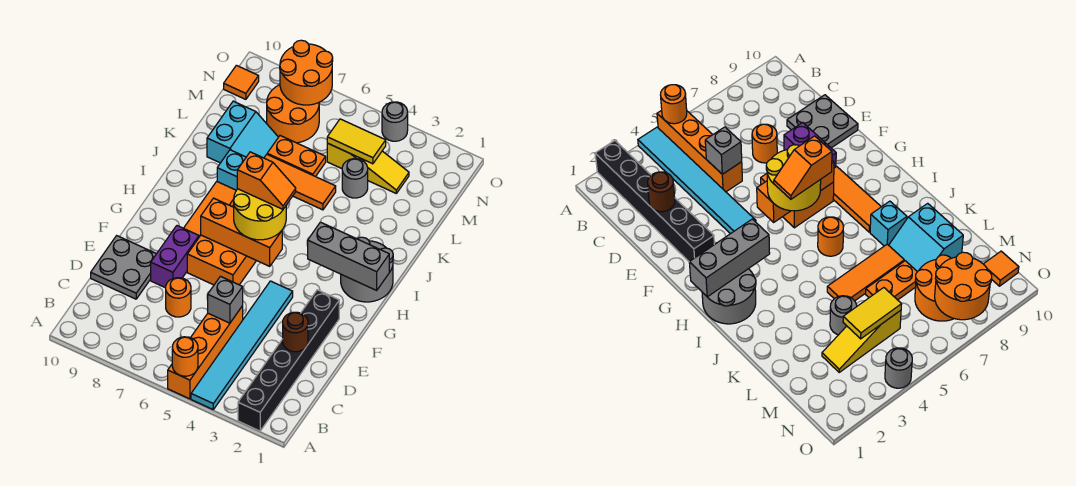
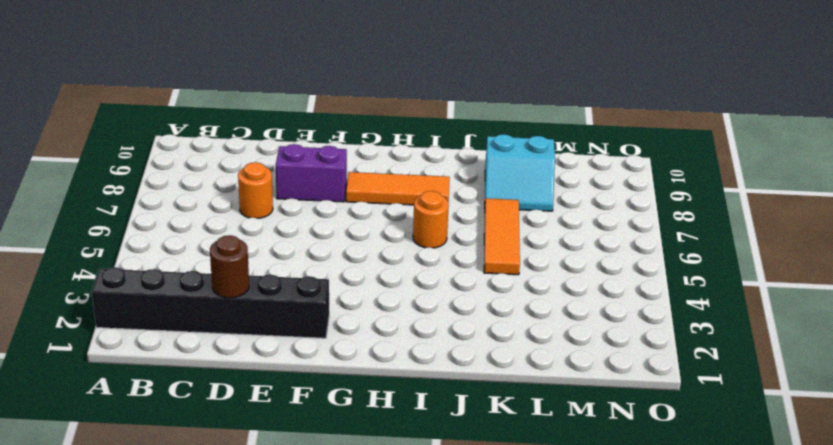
none -> cyan 1x6 tile [191,281,293,409]
none -> orange 1x4 brick [168,306,243,399]
none -> grey 2x2 plate [91,236,156,299]

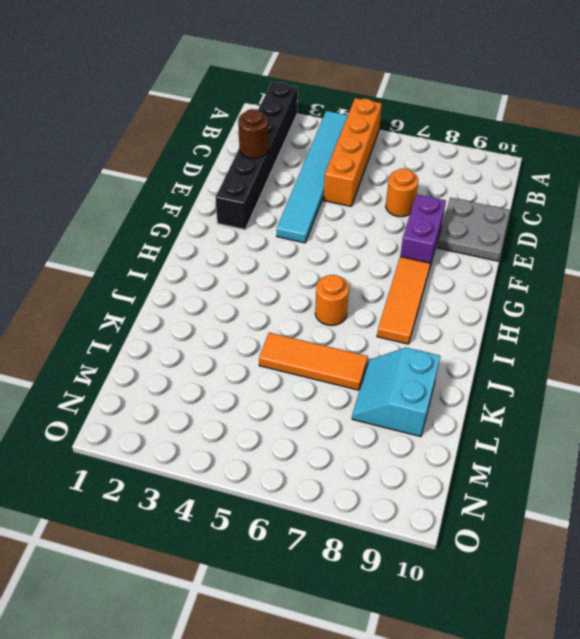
none -> orange 2x2 brick [187,235,256,285]
none -> grey 2x2 round brick [341,237,393,302]
none -> cyan 1x1 brick [217,150,246,190]

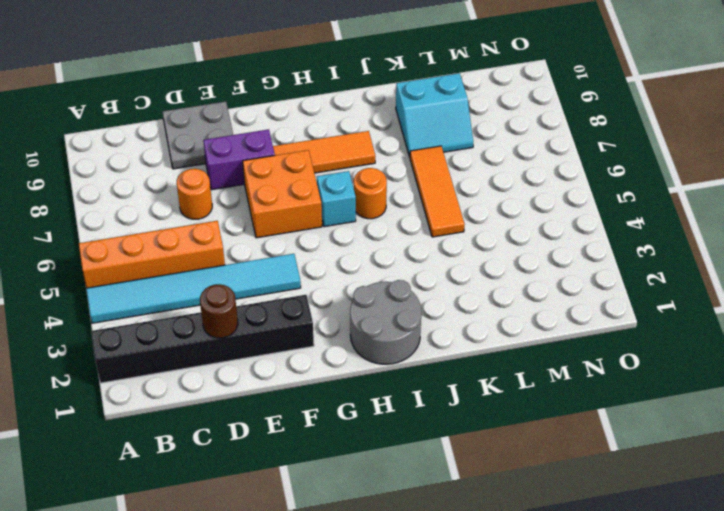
cyan 1x1 brick [317,171,356,227] -> cyan 1x1 brick moved to [217,150,246,190]
none -> grey 1x1 round brick [342,159,368,198]
none -> orange 1x2 plate [267,136,326,177]
none -> yellow 1x3 slope [327,143,409,193]

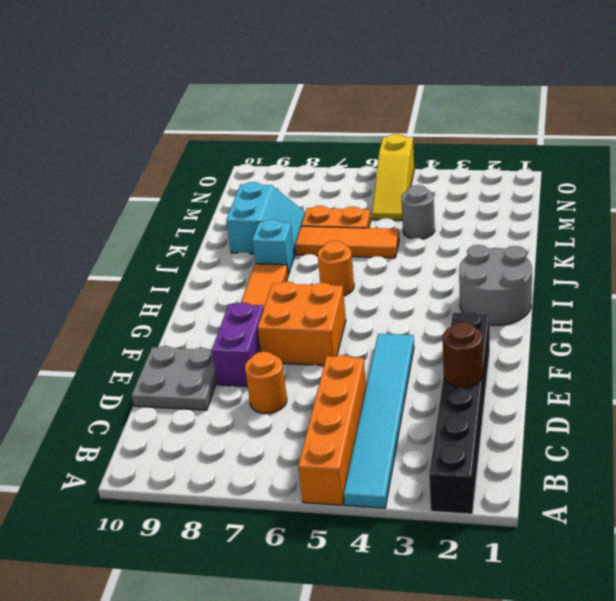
yellow 1x3 slope [372,134,414,220] -> yellow 1x3 slope turned to [327,143,409,193]
none -> orange 2x2 round brick [267,85,319,143]
none -> orange 1x1 tile [224,65,259,99]
none -> grey 1x1 round brick [382,102,408,141]

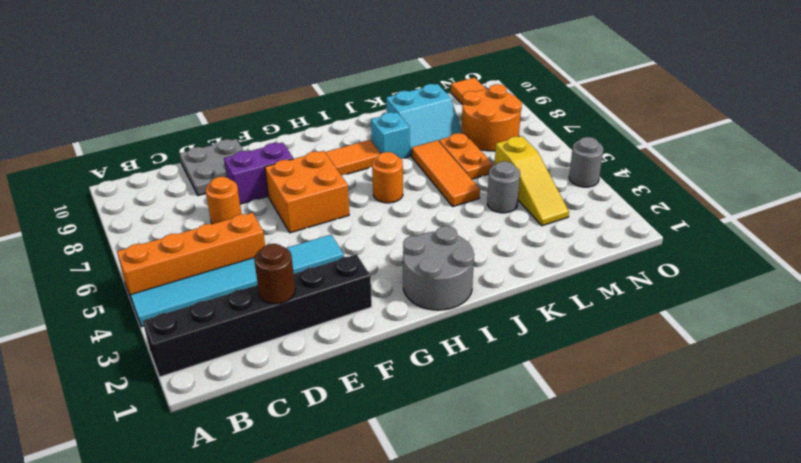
none -> orange 1x1 round brick [172,337,198,376]
none -> grey 1x1 brick [208,276,243,323]
none -> orange 1x3 brick [201,198,282,266]

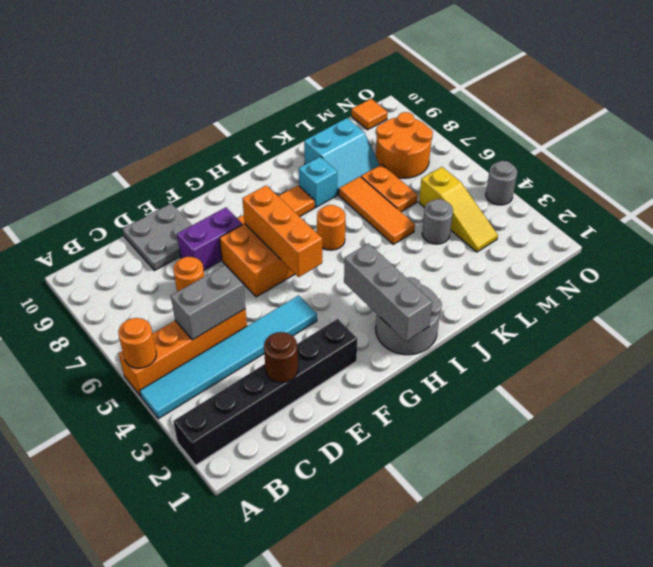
grey 1x2 brick [171,265,245,340] -> grey 1x1 brick [208,276,243,323]
none -> yellow 1x2 tile [327,119,386,164]
none -> orange 2x2 round brick [280,40,333,105]
none -> yellow 2x2 round brick [234,189,286,240]

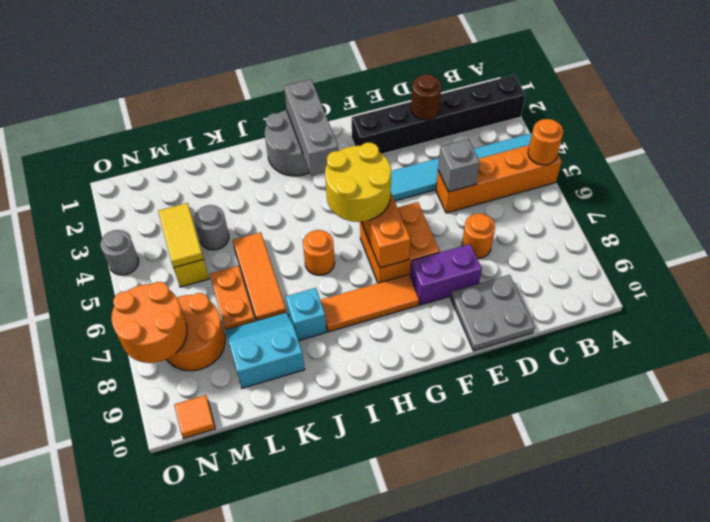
none -> orange 1x2 slope [237,152,296,209]

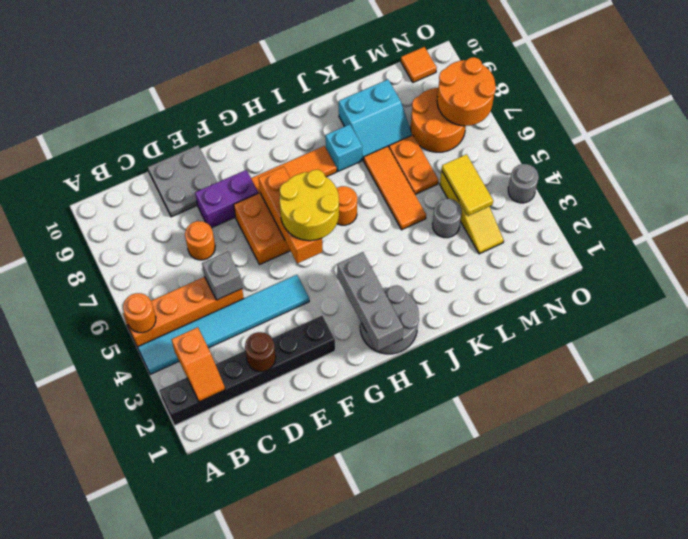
orange 1x2 slope [171,327,225,402] -> orange 1x2 slope moved to [237,152,296,209]

